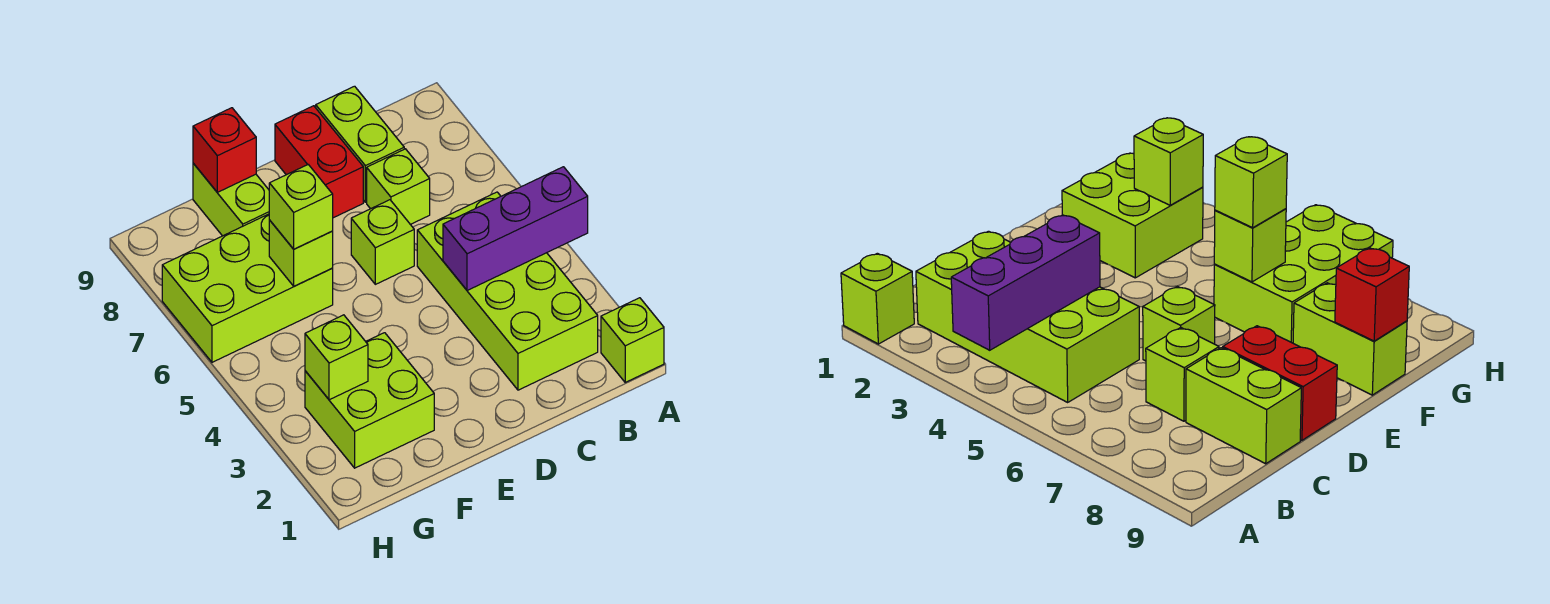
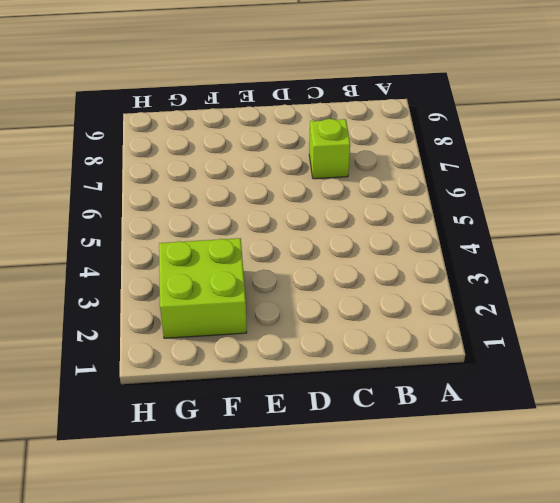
none -> lime 1x1 brick [601,298,664,382]
none -> lime 2x4 brick [417,192,598,390]
none -> lime 1x2 brick [316,86,404,202]

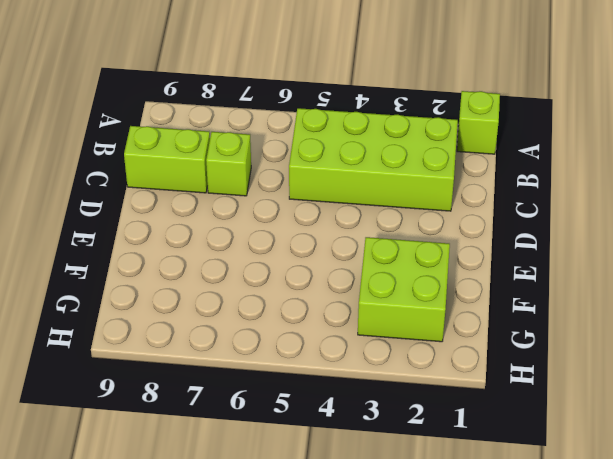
none -> lime 1x1 brick [351,200,414,284]
none -> red 1x2 brick [275,106,363,218]
none -> lime 2x3 brick [162,214,333,362]

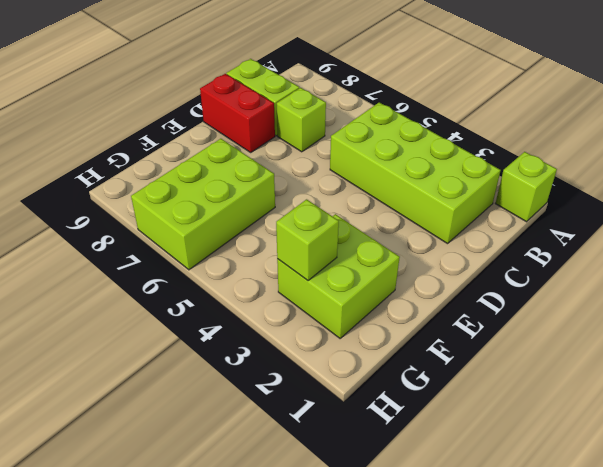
none -> lime 1x1 brick [351,200,414,284]
none -> lime 1x2 brick [193,163,269,236]
none -> purple 1x3 brick [443,167,588,290]

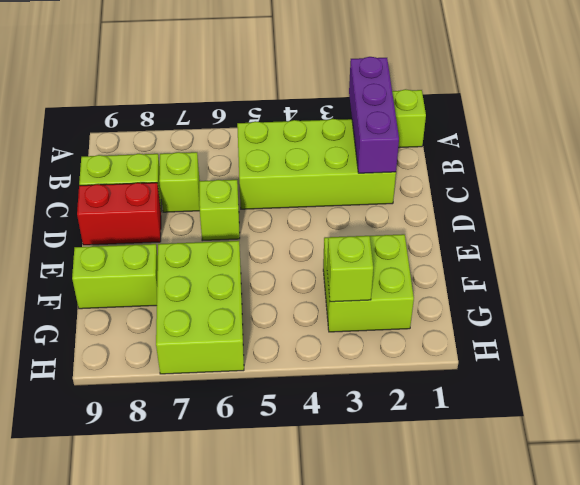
purple 1x3 brick [349,57,399,173] -> purple 1x3 brick moved to [443,167,588,290]
none -> lime 1x1 brick [269,220,333,286]
none -> red 1x1 brick [193,108,256,192]
none -> lime 1x1 brick [269,165,333,249]

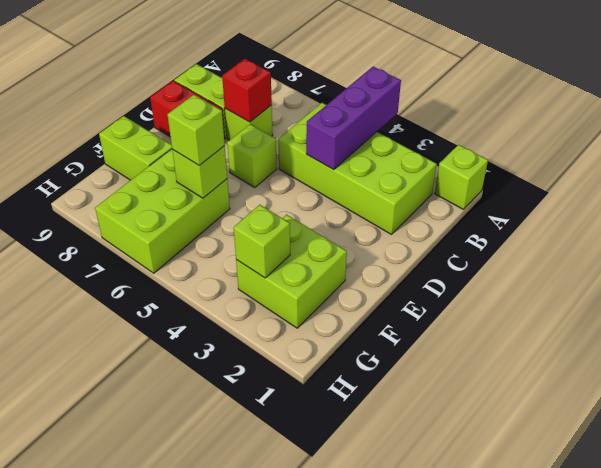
red 1x1 brick [222,59,272,122] -> red 1x1 brick moved to [193,108,256,192]

